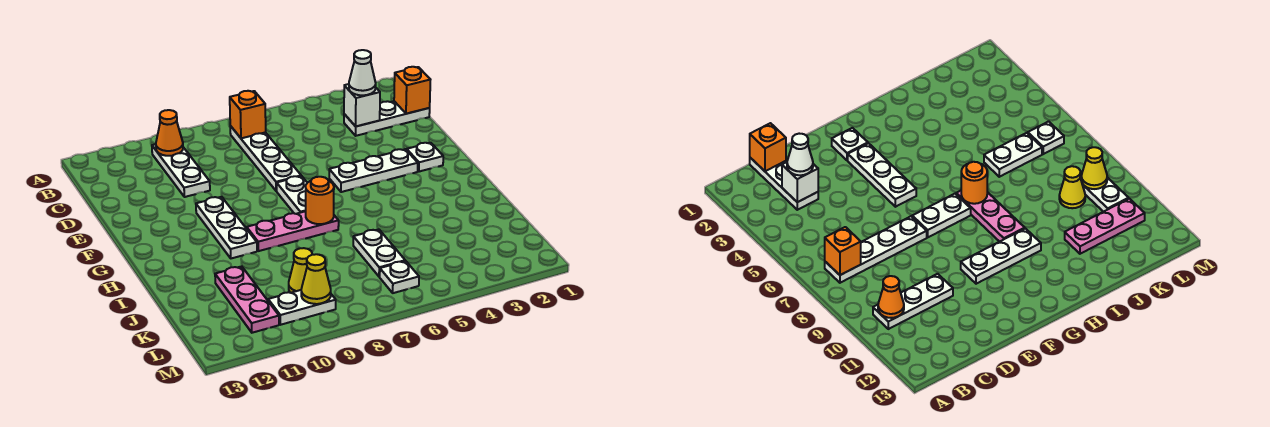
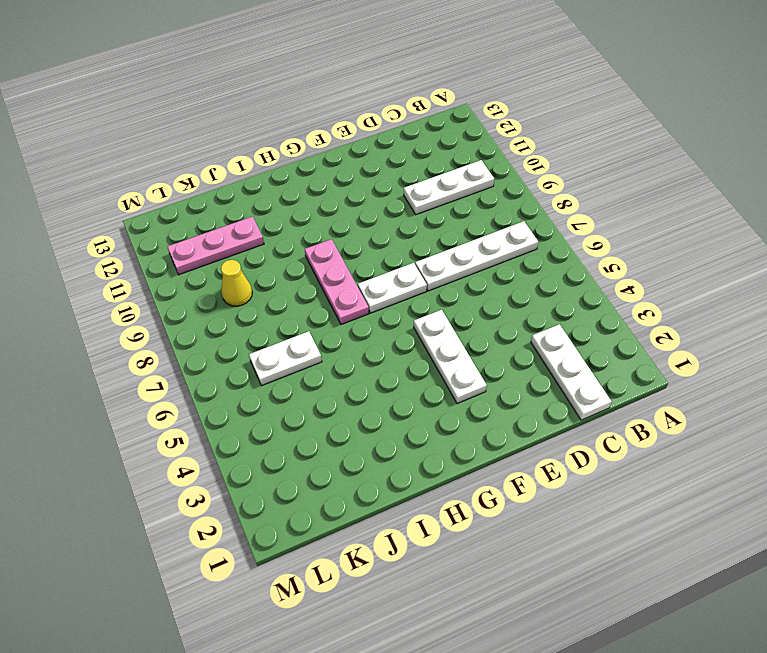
none -> white 1x1 plate [407,143,443,172]
none -> white 1x3 plate [196,197,257,258]
none -> white 1x1 plate [380,261,419,293]

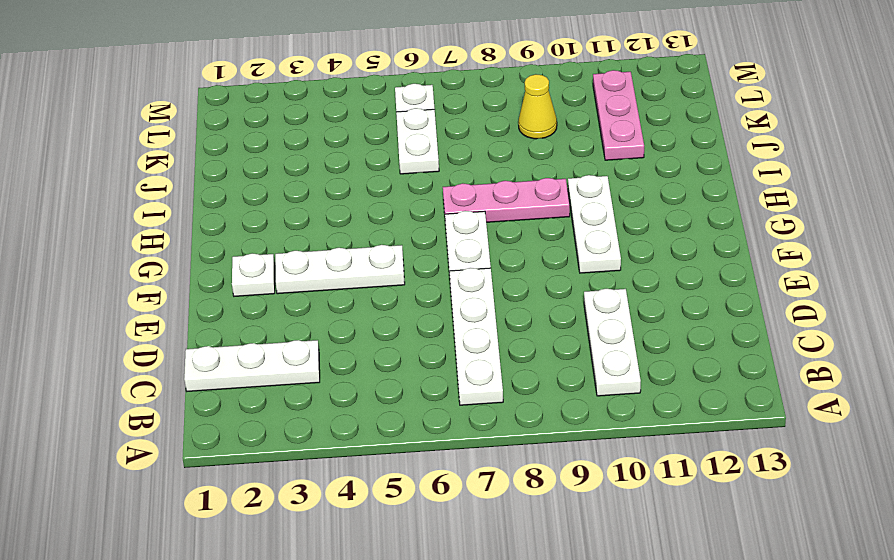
none -> white 1x2 plate [268,290,336,325]
none -> orange 1x1 brick [230,91,266,138]
none -> orange 1x1 cone [156,110,183,156]

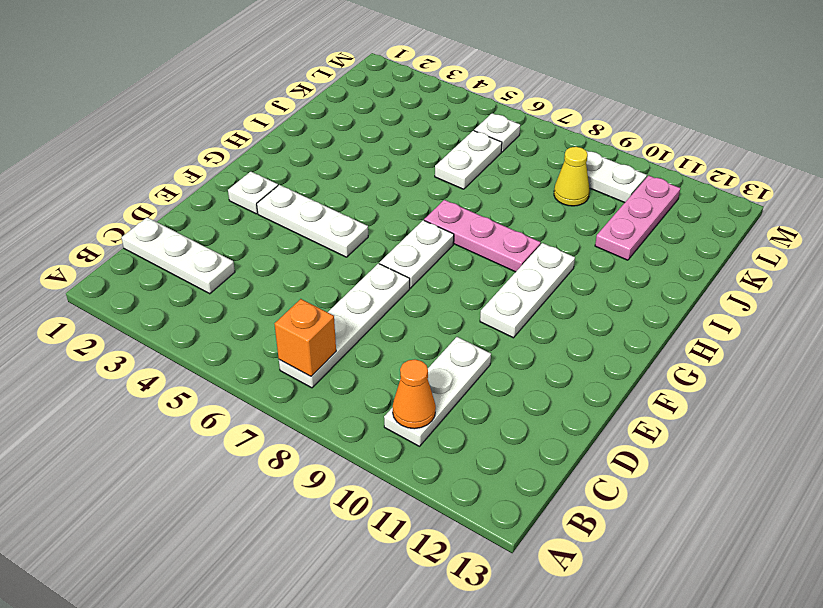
none -> orange 1x1 brick [394,67,430,114]
none -> white 1x1 brick [344,84,380,126]
none -> orange 1x1 round brick [306,177,334,224]

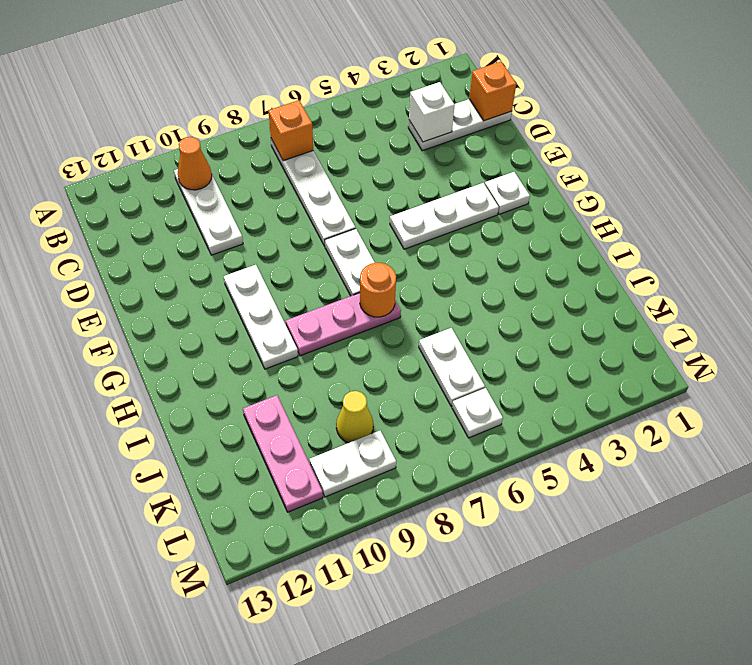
none -> yellow 1x1 cone [301,254,331,304]
none -> white 1x1 cone [349,50,376,95]

